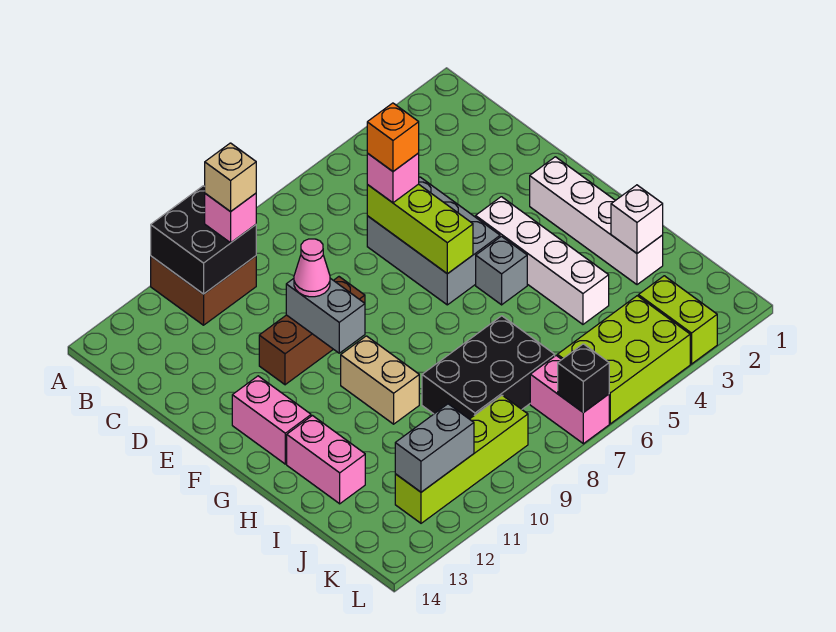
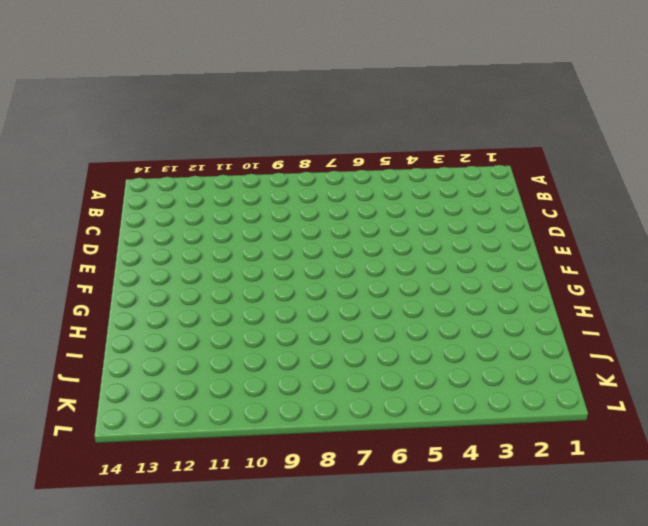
none -> brown 2x2 brick [151,256,256,325]
none -> grey 2x3 brick [367,177,500,305]
none -> brown 1x3 brick [259,277,365,385]

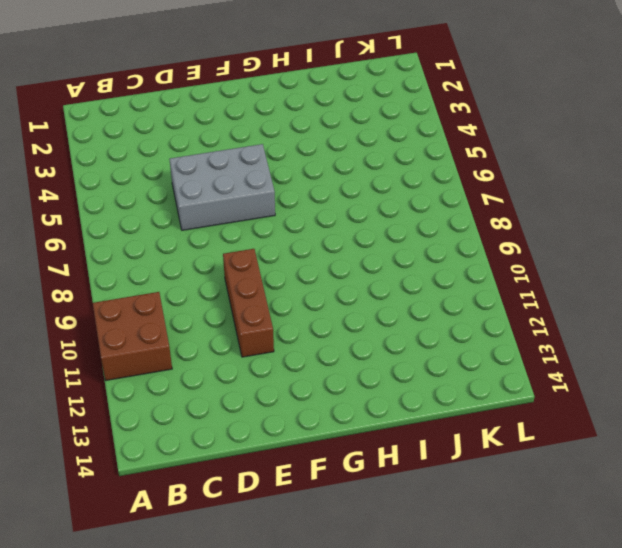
none -> white 1x4 brick [530,157,663,285]
none -> white 1x4 brick [476,197,609,324]
none -> pink 1x2 brick [232,376,311,464]

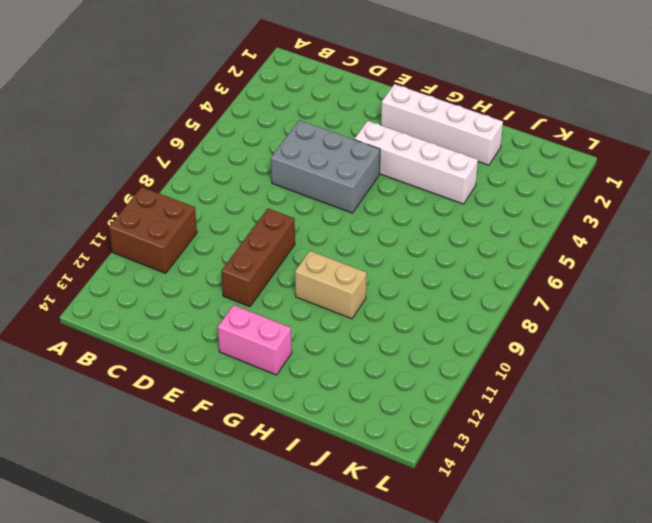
none -> grey 1x1 brick [476,236,527,305]
none -> pink 1x2 brick [287,416,365,504]
none -> black 2x3 brick [422,316,555,419]

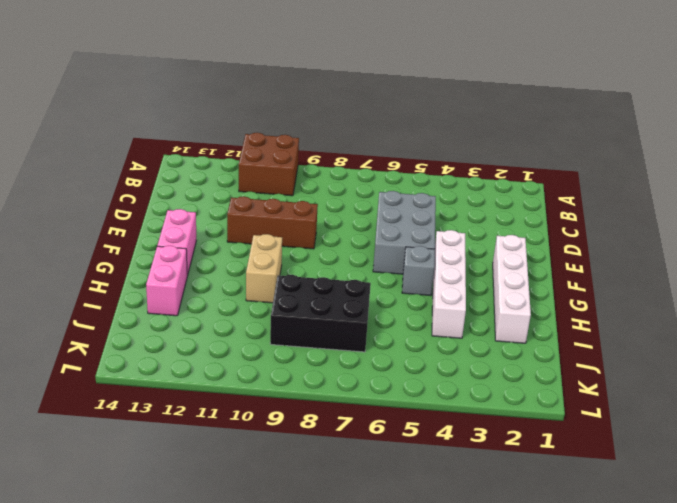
none -> lime 1x2 brick [638,276,717,364]
none -> lime 2x3 brick [557,296,690,424]
none -> pink 1x2 brick [530,356,609,444]

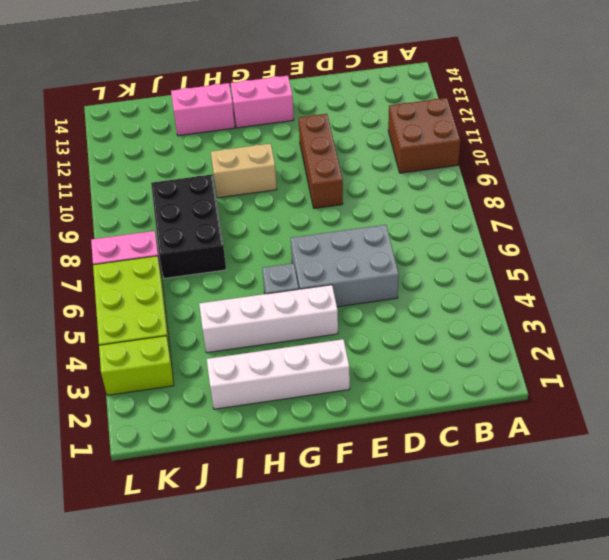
none -> lime 1x4 brick [395,395,528,523]
none -> black 2x2 brick [151,186,256,294]
none -> lime 1x3 brick [367,184,473,274]

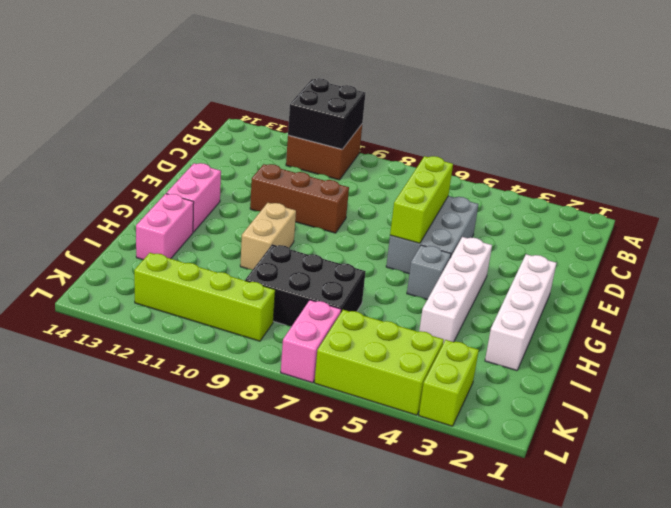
none -> grey 1x2 brick [286,278,365,353]
none -> white 1x1 brick [611,185,663,253]
none -> grey 1x2 brick [395,404,474,492]

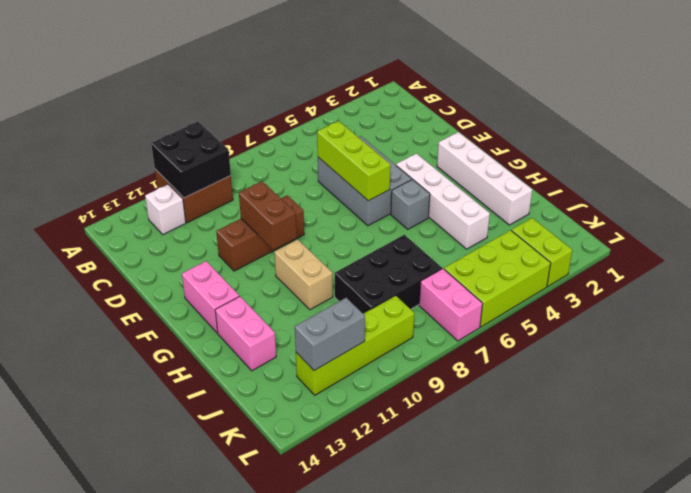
white 1x1 brick [145,184,186,235] -> white 1x1 brick moved to [611,185,663,253]
brown 1x2 brick [239,181,297,250] -> grey 1x2 brick [286,278,365,353]
none -> black 1x1 brick [558,344,609,413]
none -> pink 1x1 brick [205,193,256,243]
none -> pink 1x1 brick [367,153,419,203]

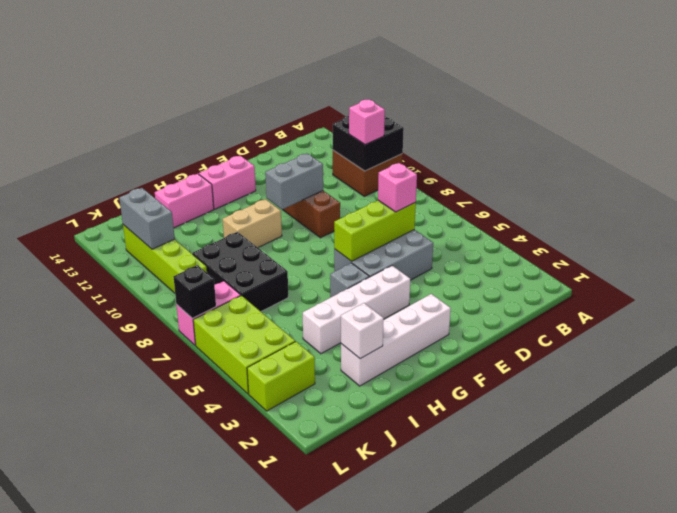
none -> pink 1x1 cone [294,239,330,297]
none -> tan 1x1 brick [205,143,256,212]
none -> orange 1x1 brick [367,103,419,171]

